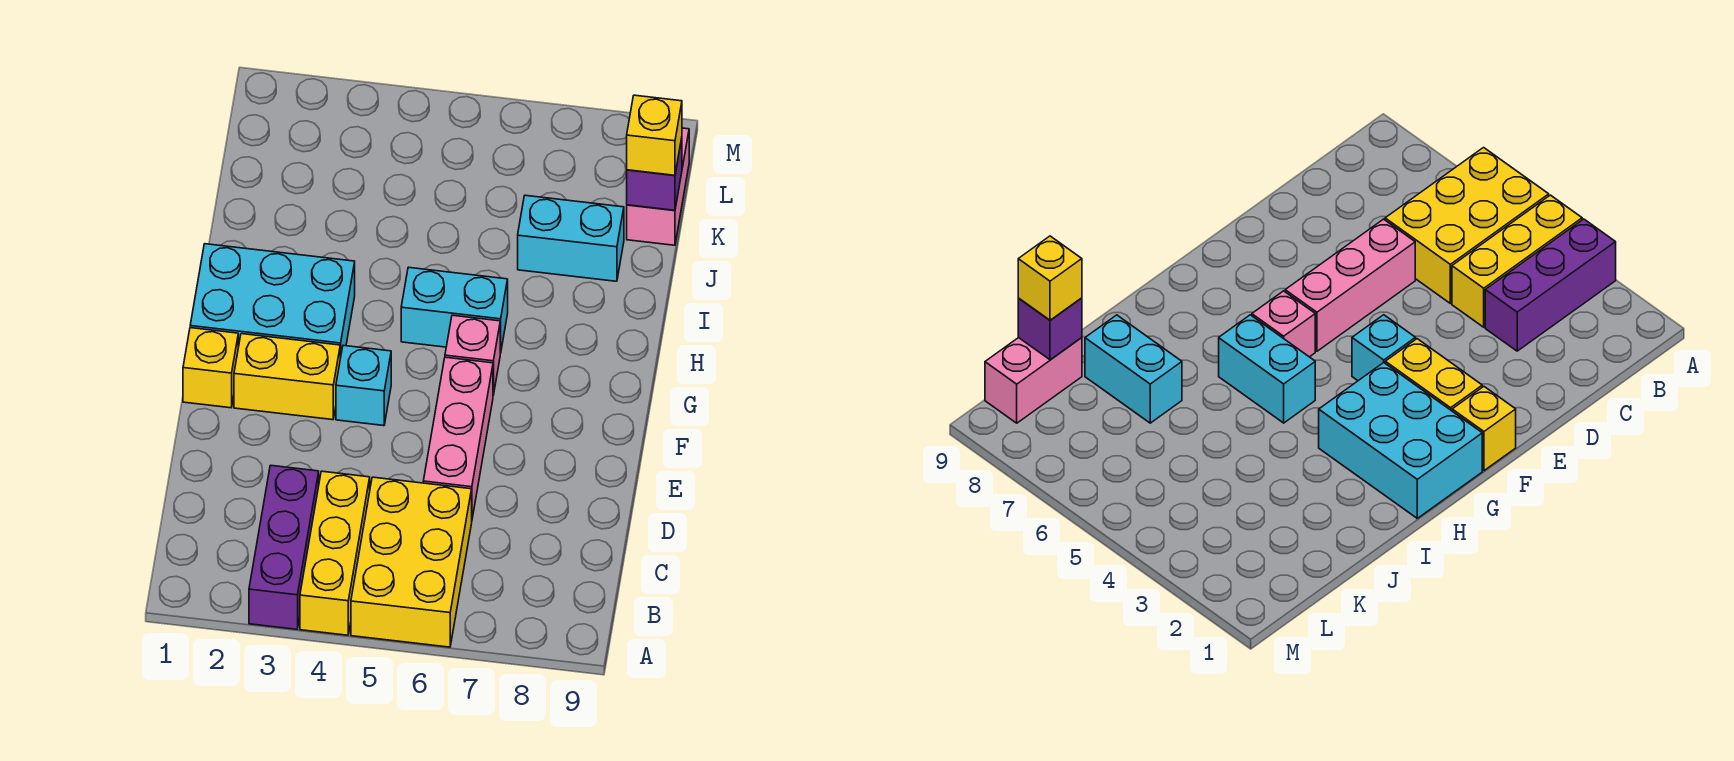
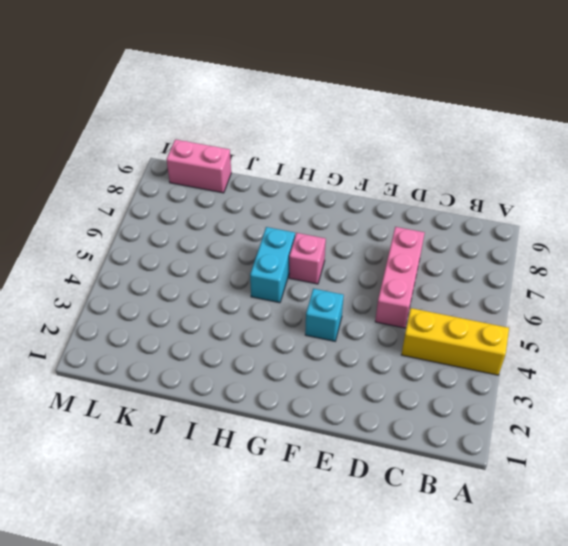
pink 1x3 brick [375,227,425,328] -> pink 1x3 brick turned to [423,357,493,518]
none -> purple 1x3 brick [249,465,319,629]
none -> yellow 2x3 brick [351,477,472,647]
none -> yellow 1x1 brick [183,328,238,408]

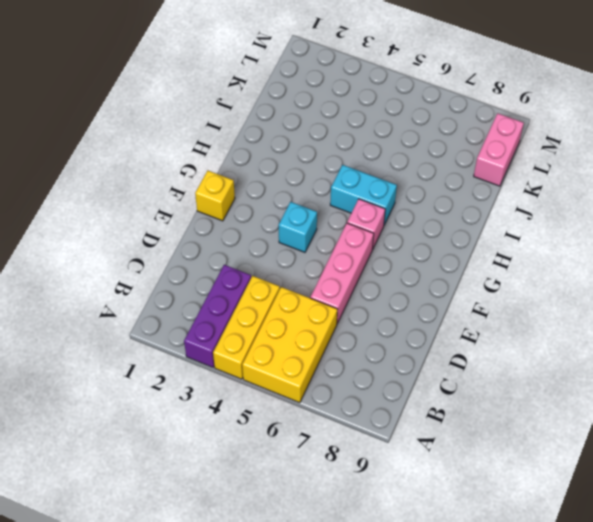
none -> yellow 1x2 brick [234,334,340,420]
none -> cyan 2x3 brick [190,244,355,358]
none -> cyan 1x2 brick [518,195,624,281]

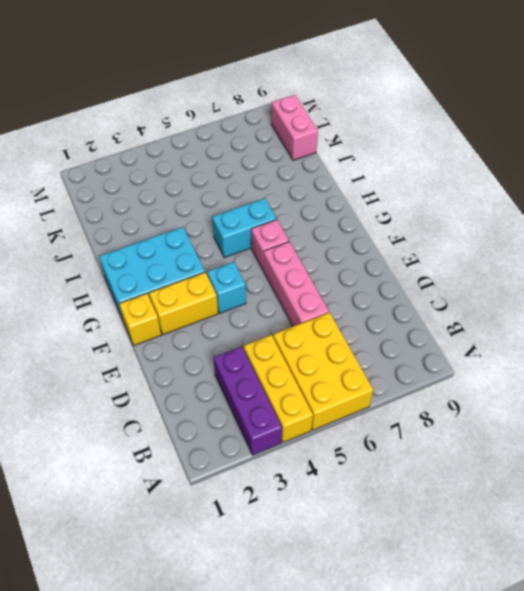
none -> cyan 1x2 brick [518,195,624,281]
none -> purple 1x1 brick [627,138,682,210]
none -> yellow 1x1 brick [627,95,682,175]

